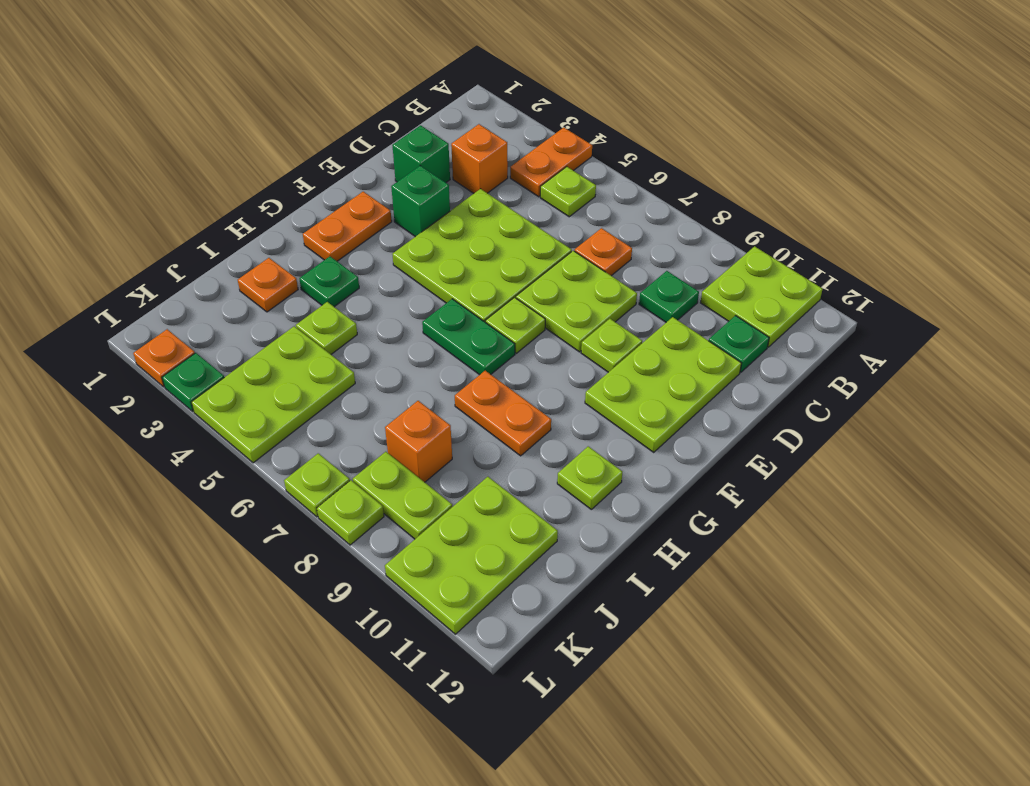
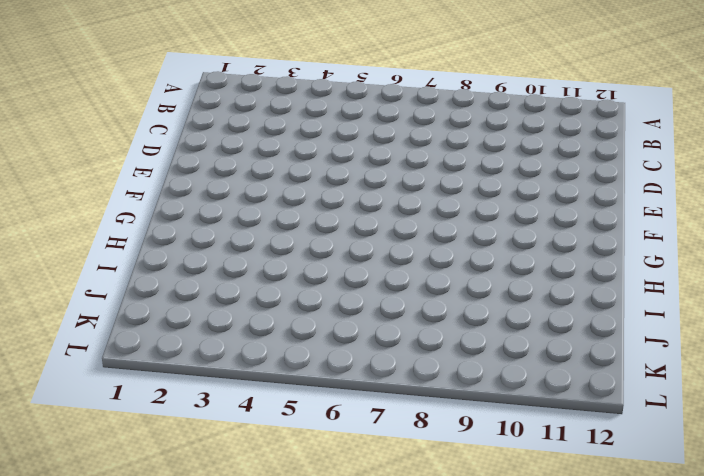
none -> orange 1x2 plate [510,128,592,197]
none -> lime 2x2 plate [701,246,823,347]
none -> lime 1x1 plate [540,167,596,217]

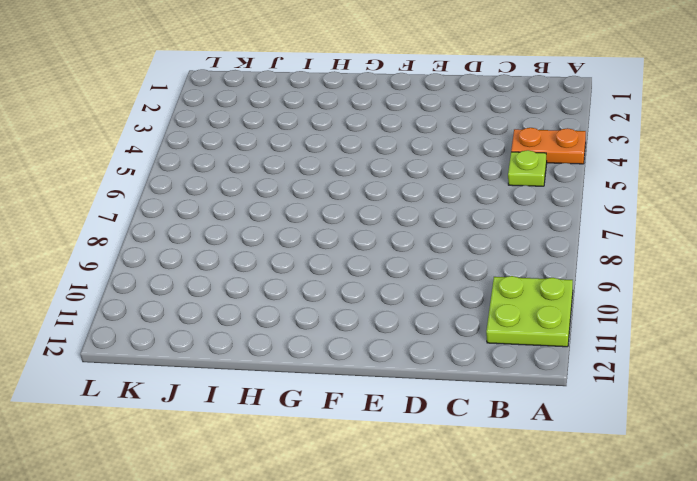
none -> orange 1x1 brick [451,124,508,193]
none -> orange 1x1 plate [575,228,632,276]
none -> green 1x1 plate [639,271,699,322]

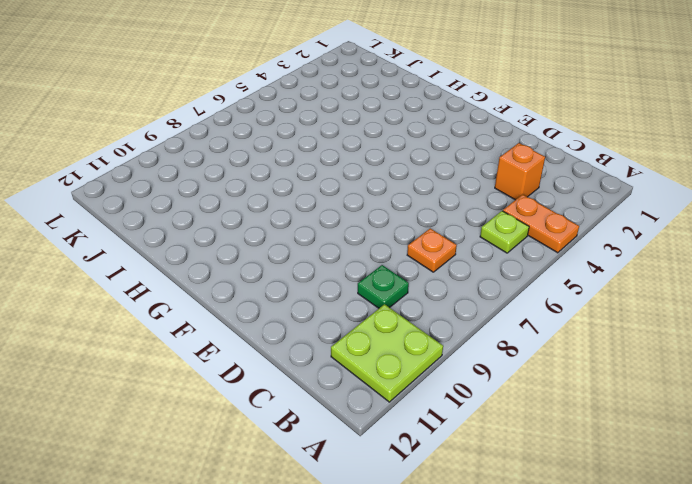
none -> green 1x1 plate [709,316,769,372]
none -> green 1x1 brick [392,125,450,183]
none -> lime 3x3 plate [392,189,572,322]

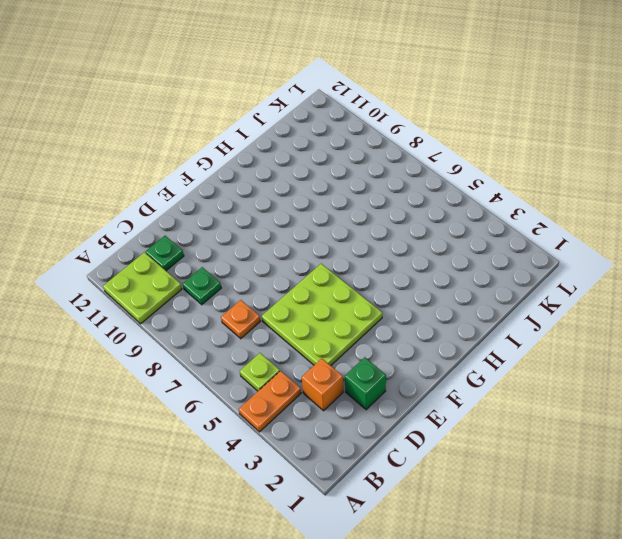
none -> lime 2x2 plate [516,251,637,352]
none -> lime 2x3 plate [585,317,741,452]
none -> green 1x1 brick [391,166,450,237]

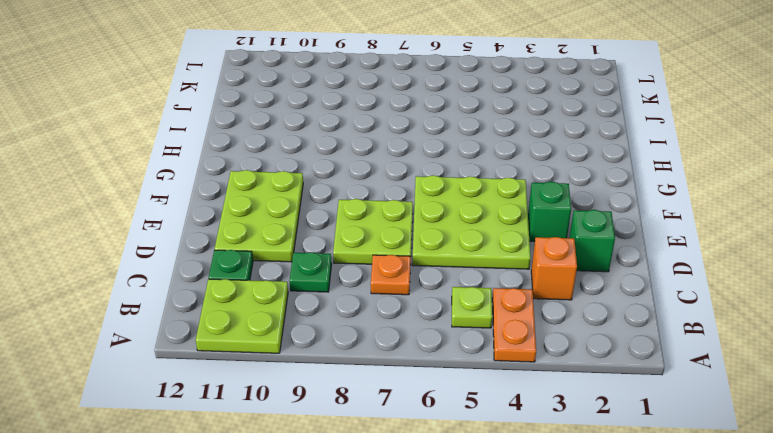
none -> lime 1x1 plate [581,319,642,372]
none -> orange 1x2 plate [303,192,392,261]
none -> lime 1x1 plate [485,297,545,353]

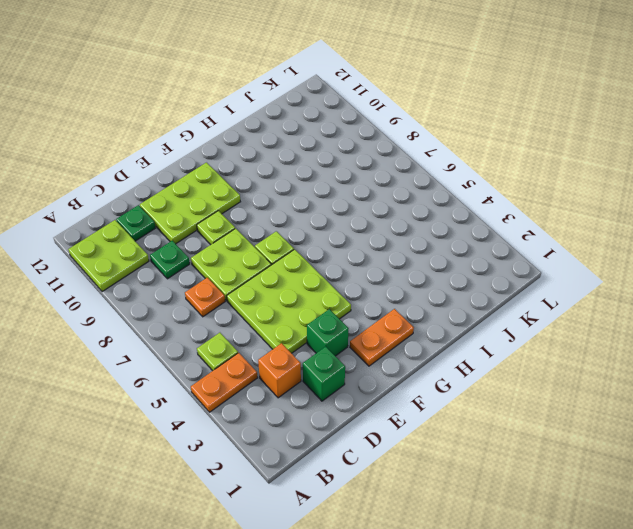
none -> green 1x2 plate [422,299,515,375]
none -> green 1x1 plate [299,256,359,307]
none -> orange 1x2 plate [455,371,551,456]

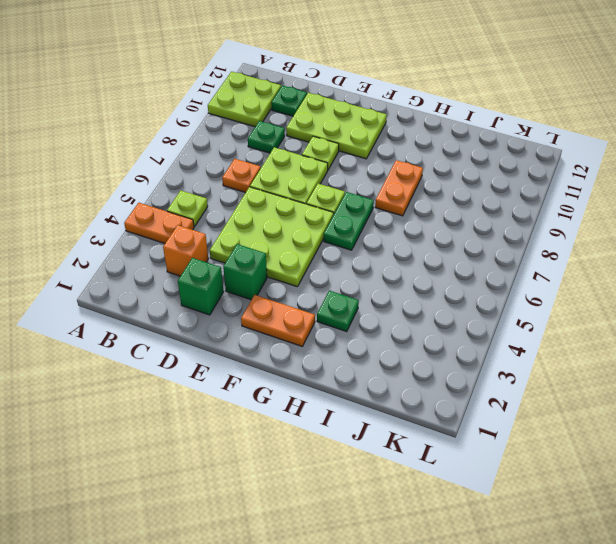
none -> lime 1x1 plate [557,446,622,509]
none -> orange 1x1 plate [238,258,298,312]
none -> lime 1x1 plate [296,302,357,354]

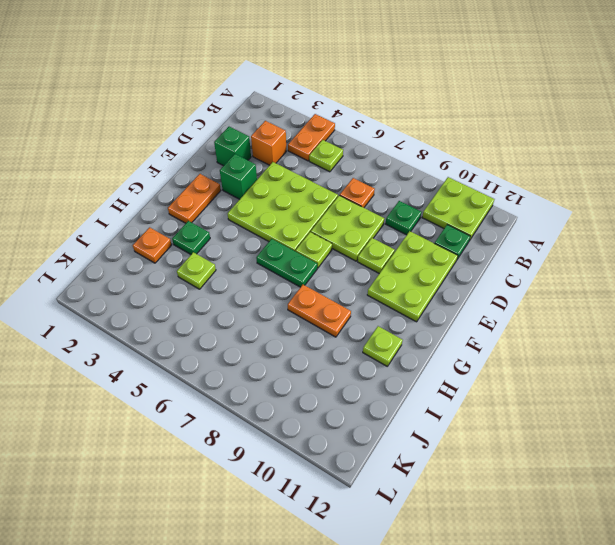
none -> lime 2x3 plate [191,326,355,463]
none -> orange 1x1 brick [385,401,452,482]
none -> lime 2x3 plate [385,477,558,634]

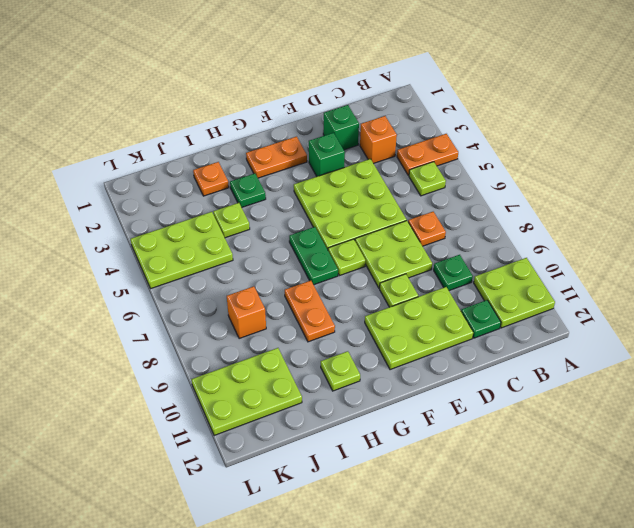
none -> lime 1x2 plate [353,452,452,539]
none -> orange 1x1 plate [133,329,195,387]
none -> green 1x1 plate [162,353,224,411]

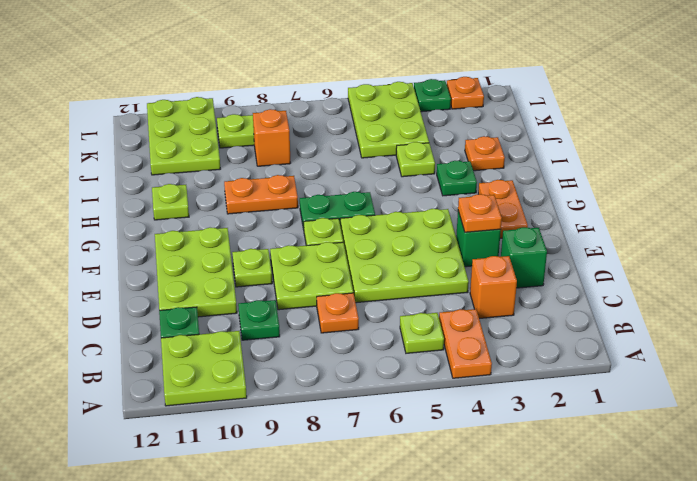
orange 1x1 plate [458,194,502,232] -> none
none -> lime 1x1 plate [284,453,350,517]
none -> lime 1x1 plate [317,480,384,545]

